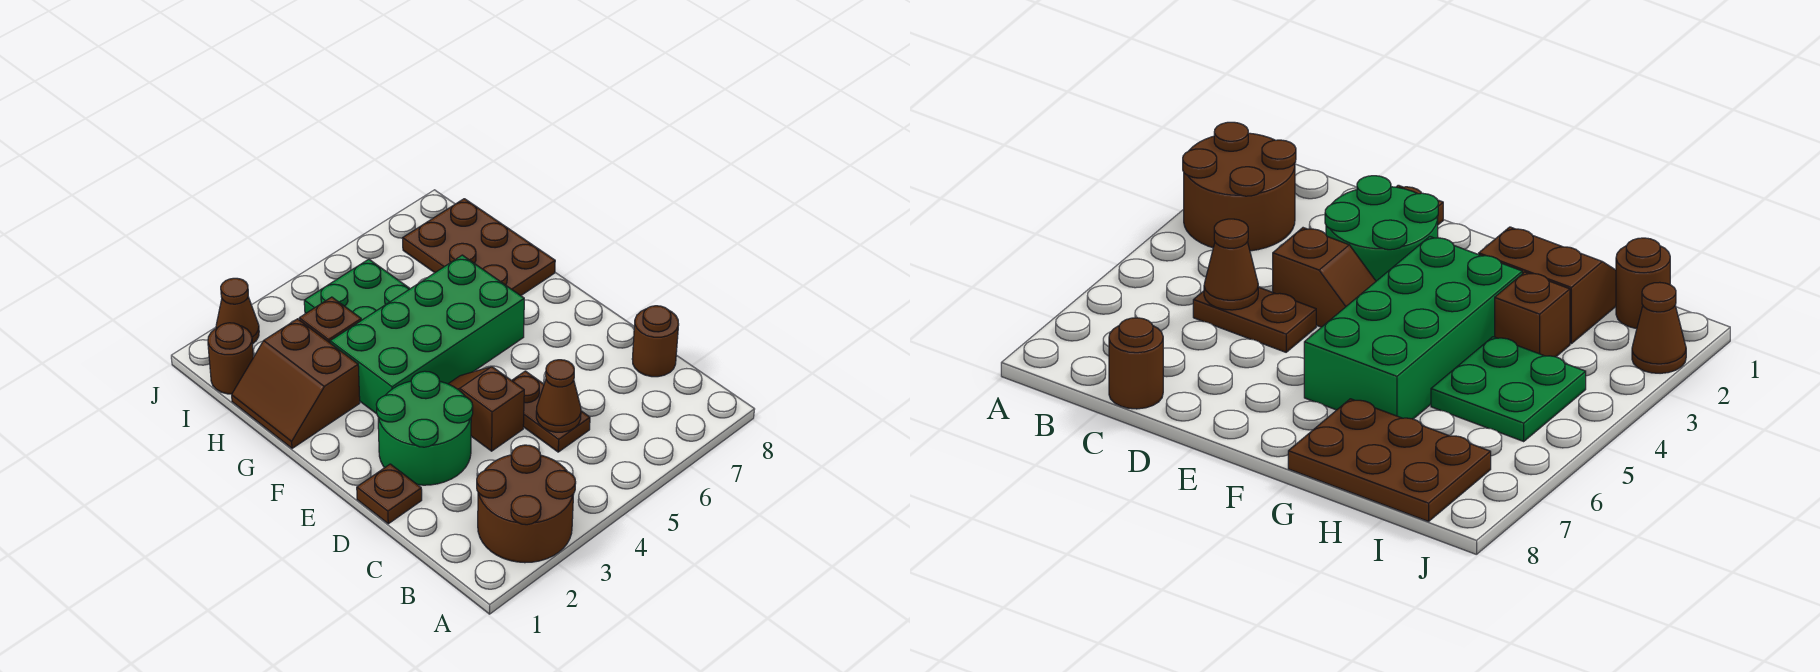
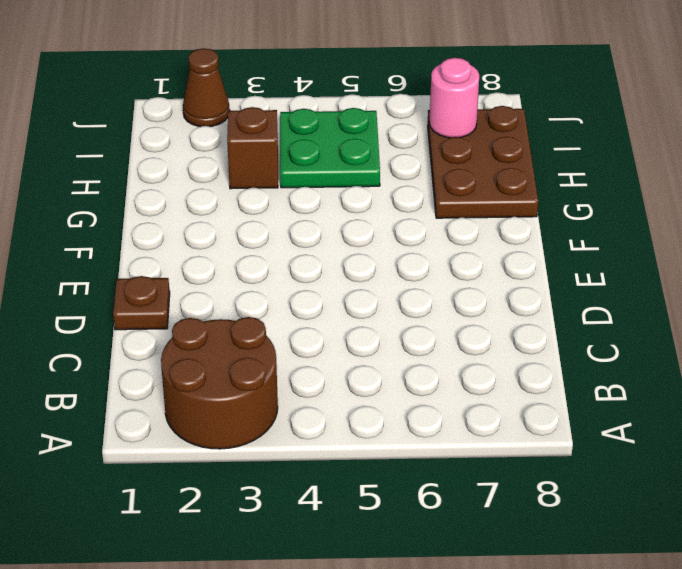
pink 1x1 round brick [429,58,479,138] -> none
none -> brown 1x2 plate [512,371,590,452]
none -> brown 1x1 round brick [632,306,679,377]
none -> green 2x2 round brick [376,371,473,485]

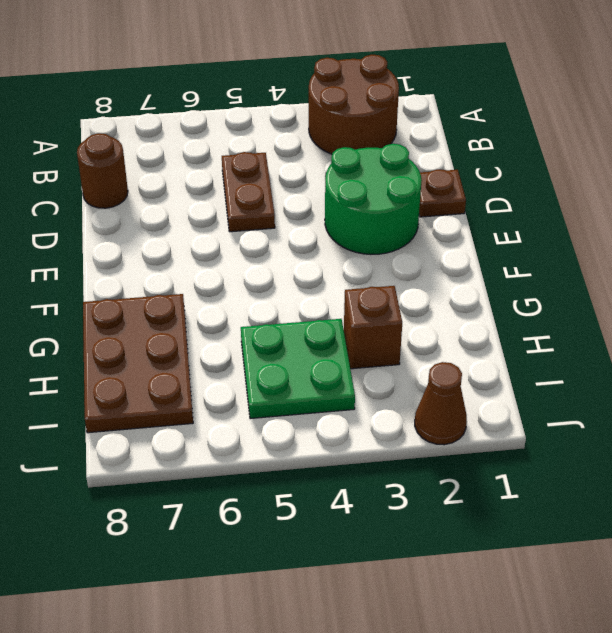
none -> brown 1x2 slope [448,367,524,451]
none -> green 2x4 brick [330,255,524,414]
none -> brown 2x2 slope [232,319,360,448]

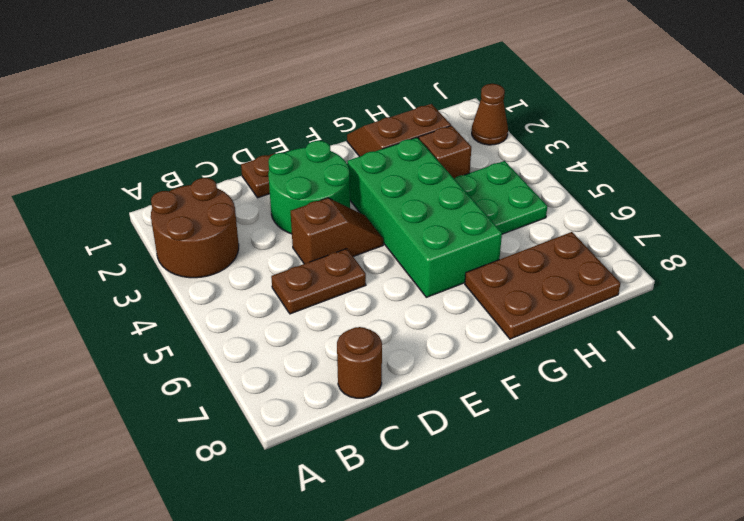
none -> brown 1x1 round brick [208,323,253,394]
none -> brown 1x1 cone [536,360,581,432]

